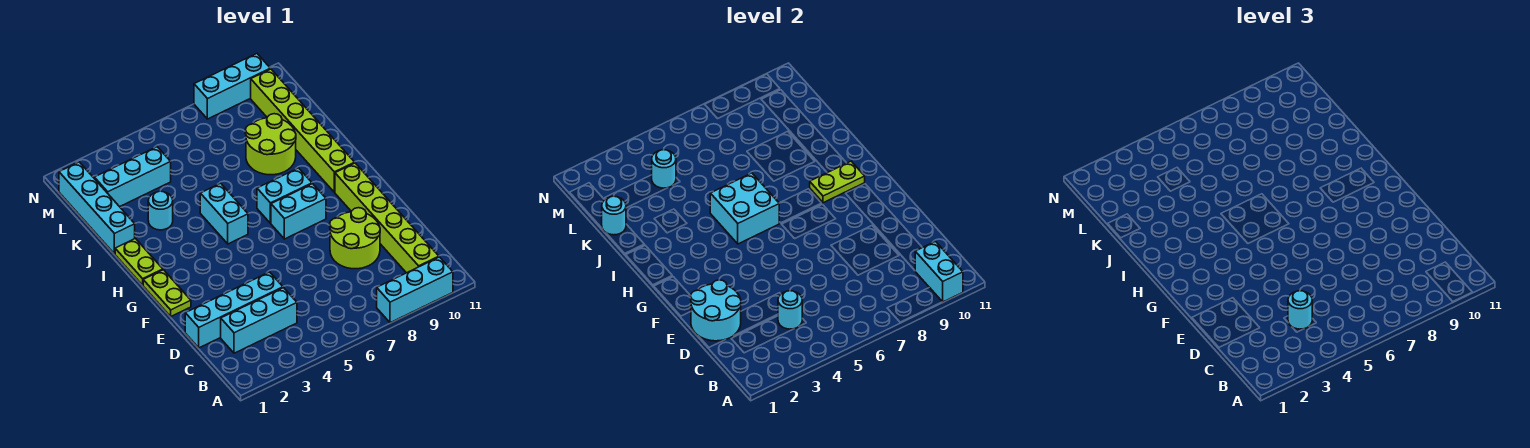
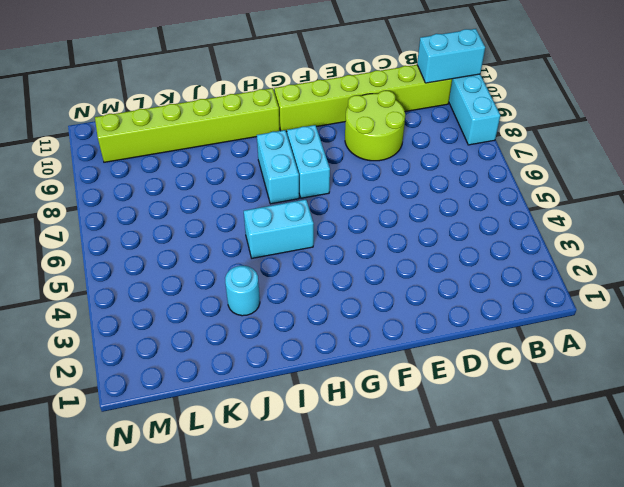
none -> cyan 1x3 brick [221,288,297,353]
none -> cyan 1x4 brick [185,272,283,348]
none -> lime 1x2 plate [143,270,191,316]

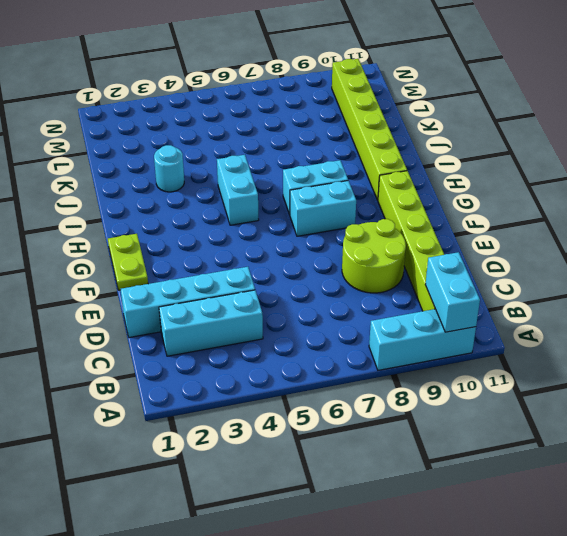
none -> lime 1x2 plate [115,238,163,285]
none -> cyan 1x4 brick [59,162,135,254]
none -> lime 2x2 round brick [245,114,296,175]

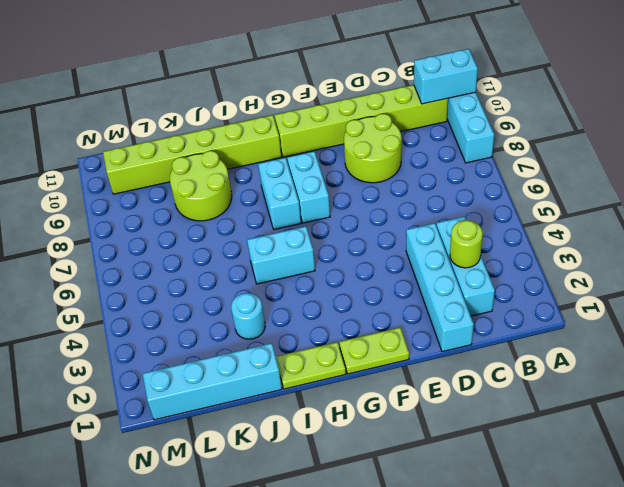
lime 1x1 round brick [450,220,483,268] -> none
none -> cyan 1x3 brick [94,147,171,207]
none -> cyan 1x3 brick [194,54,270,119]
none -> cyan 1x1 round brick [778,291,802,329]

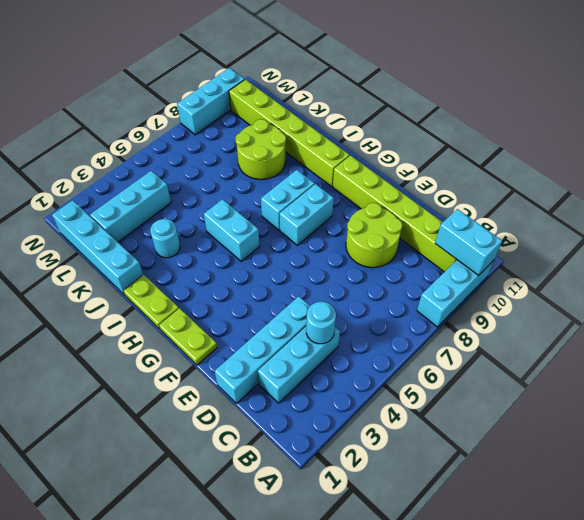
none -> cyan 2x2 round brick [691,280,741,341]
none -> cyan 2x2 brick [710,173,779,244]
none -> lime 1x2 plate [810,161,865,203]

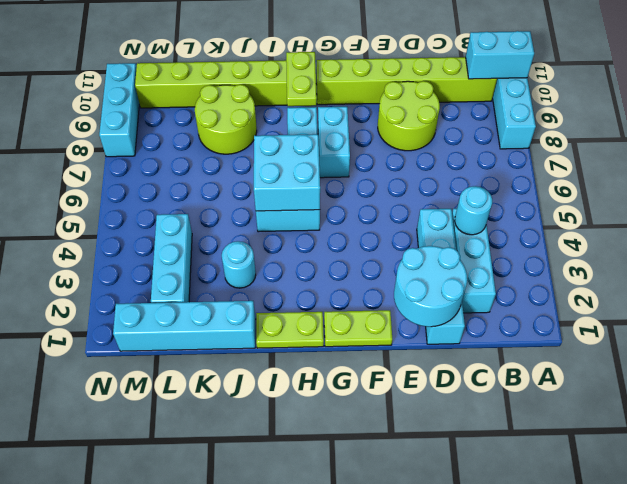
none -> cyan 1x1 round brick [602,196,626,235]
none -> cyan 1x1 round brick [652,150,676,188]
none -> cyan 1x1 round brick [1288,291,1312,329]

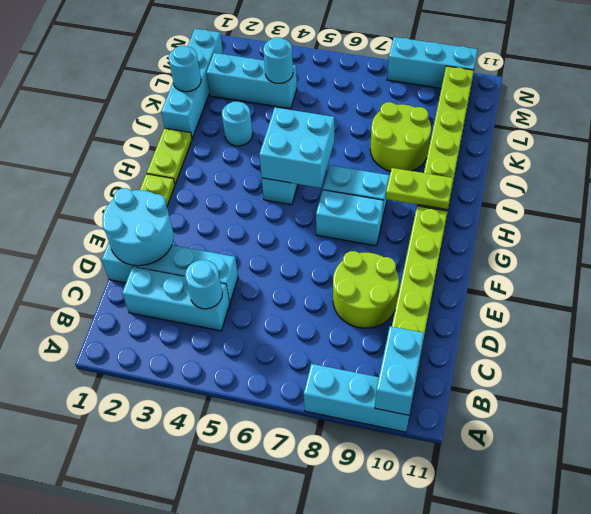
none -> cyan 1x1 round brick [1288,291,1312,329]

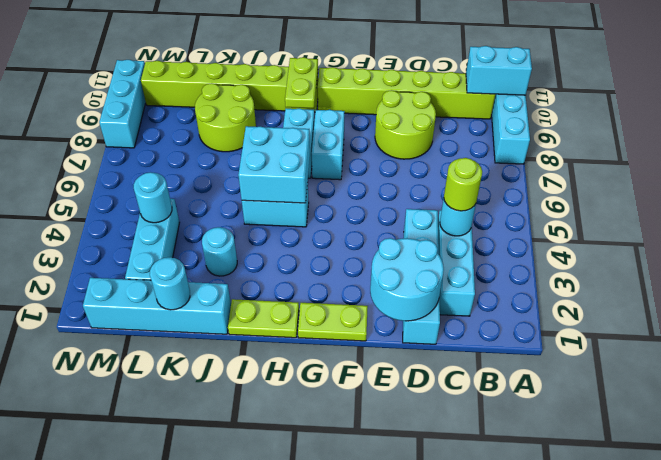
lime 1x1 round brick [444,158,482,211] -> cyan 1x1 round brick [1288,291,1312,329]

